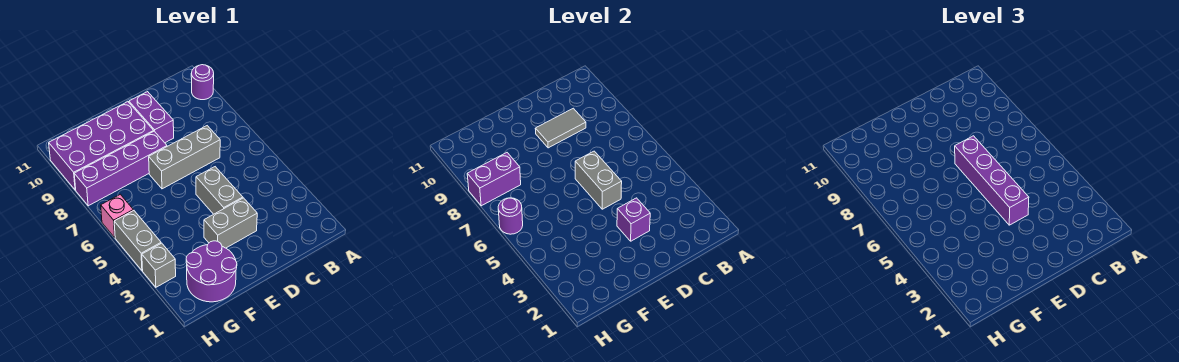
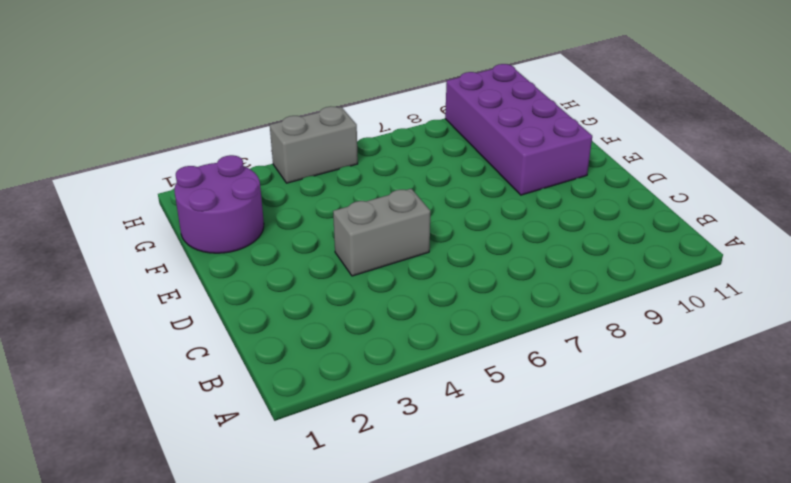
none -> purple 1x1 round brick [191,65,214,100]
none -> grey 1x3 brick [149,126,220,189]
none -> grey 1x2 brick [204,198,257,248]

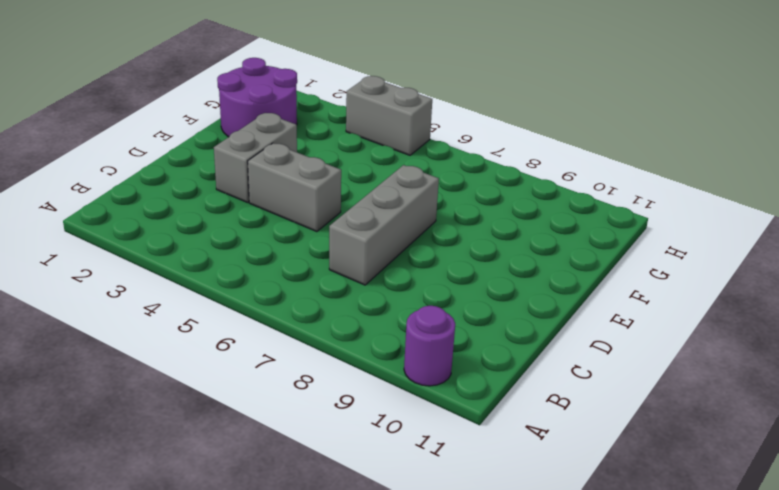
none -> purple 1x2 brick [129,92,174,143]
none -> purple 1x4 brick [74,131,167,206]
none -> purple 2x4 brick [49,102,154,190]

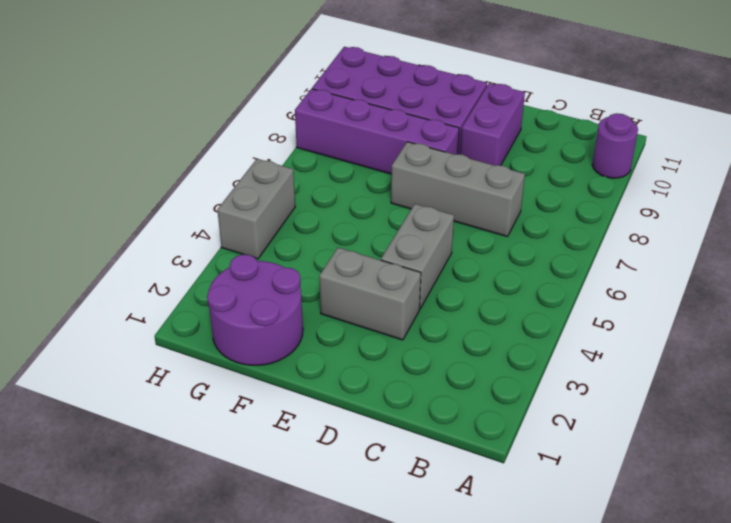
none -> grey 1x1 brick [142,243,176,287]
none -> pink 1x1 brick [101,194,133,238]
none -> grey 1x2 tile [535,108,586,148]

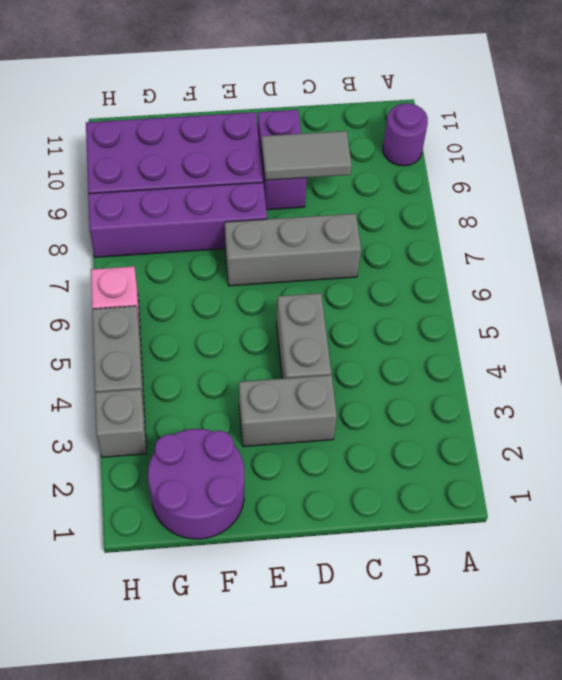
none -> purple 1x1 brick [617,198,650,241]
none -> grey 1x2 brick [575,151,622,209]
none -> purple 1x2 brick [467,153,521,206]

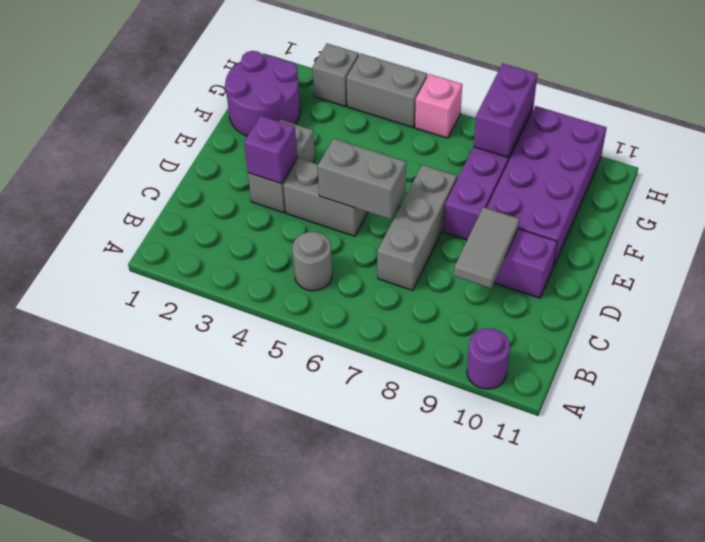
grey 1x1 round brick [292,232,332,291] -> none
none -> purple 1x1 round brick [498,198,523,234]
none -> purple 1x4 brick [955,136,1029,225]

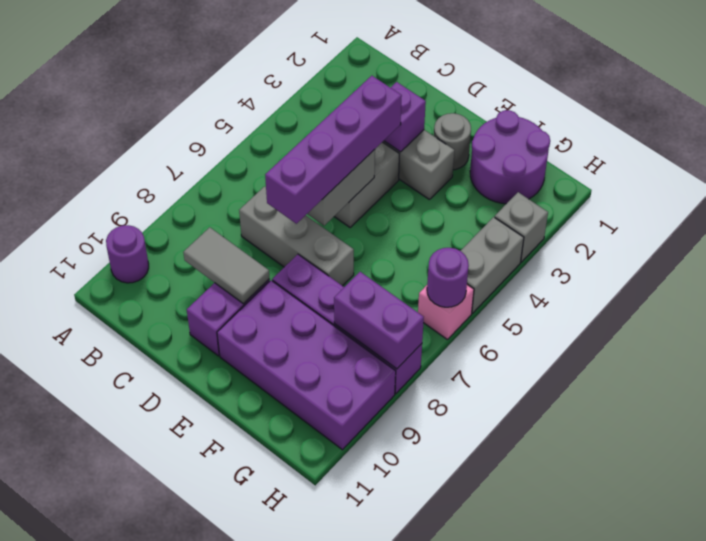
grey 1x1 round brick [434,113,471,170] -> none

